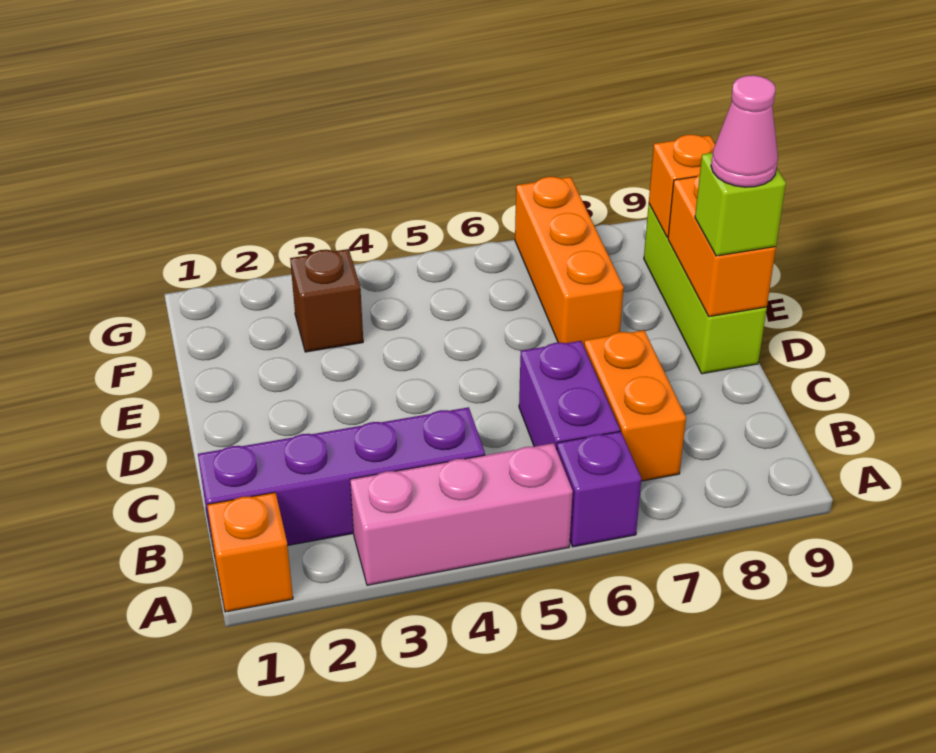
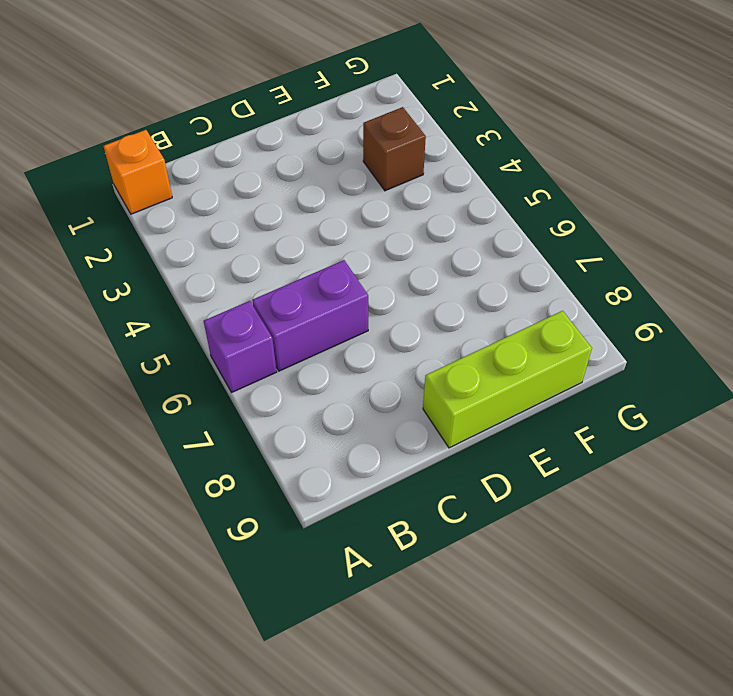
none -> pink 1x3 brick [350,443,573,585]
none -> purple 1x4 brick [198,407,485,550]
none -> orange 1x2 brick [584,330,686,481]

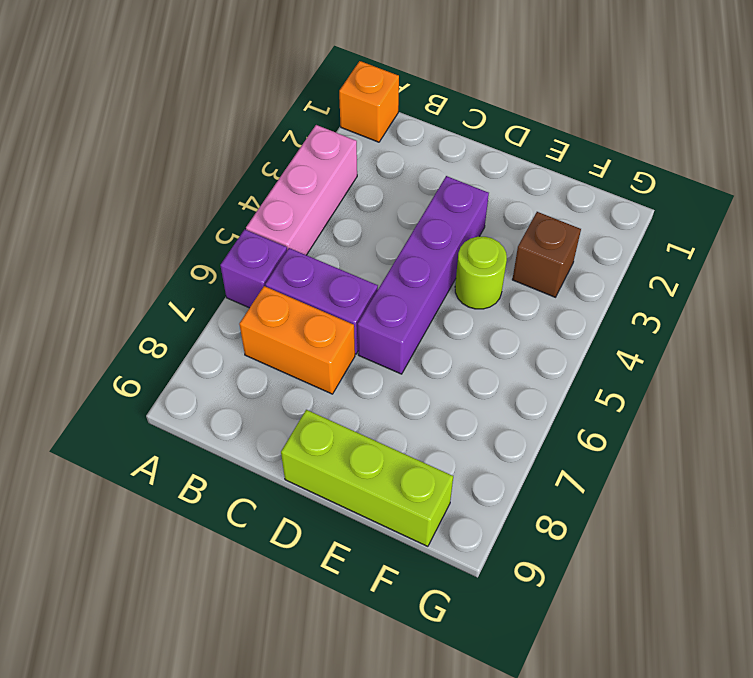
purple 1x4 brick [358,176,489,374] -> purple 1x4 brick moved to [198,407,485,550]
lime 1x1 round brick [455,237,507,309] -> none
none -> orange 1x3 brick [515,177,624,346]
none -> orange 1x2 brick [668,174,776,317]
none -> orange 1x1 brick [649,135,715,237]

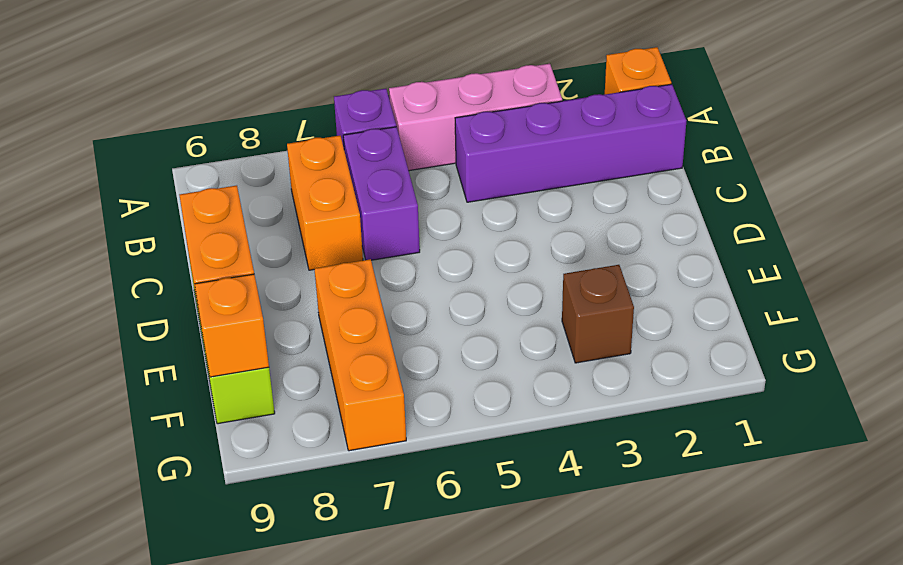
none -> lime 1x1 brick [695,153,786,256]
none -> pink 1x1 cone [711,75,778,187]

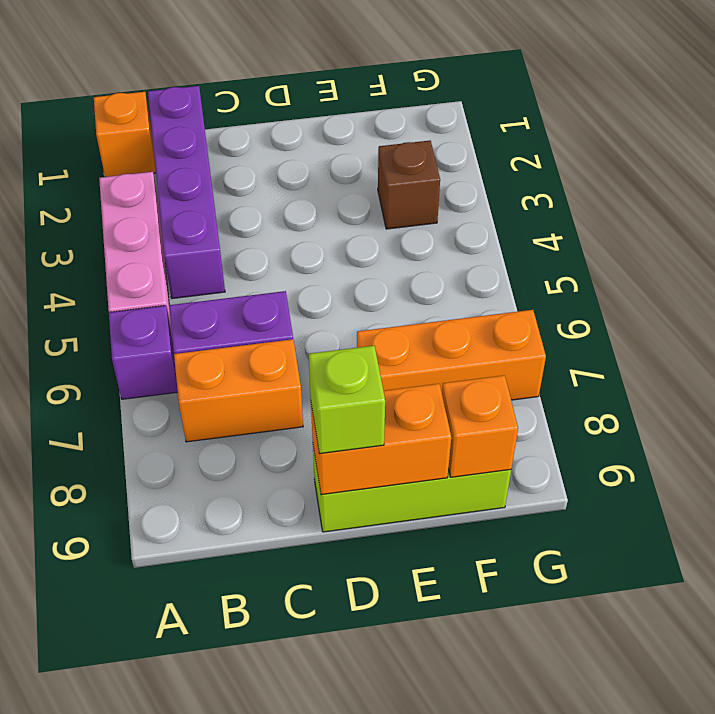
none -> pink 1x1 cone [711,75,778,187]

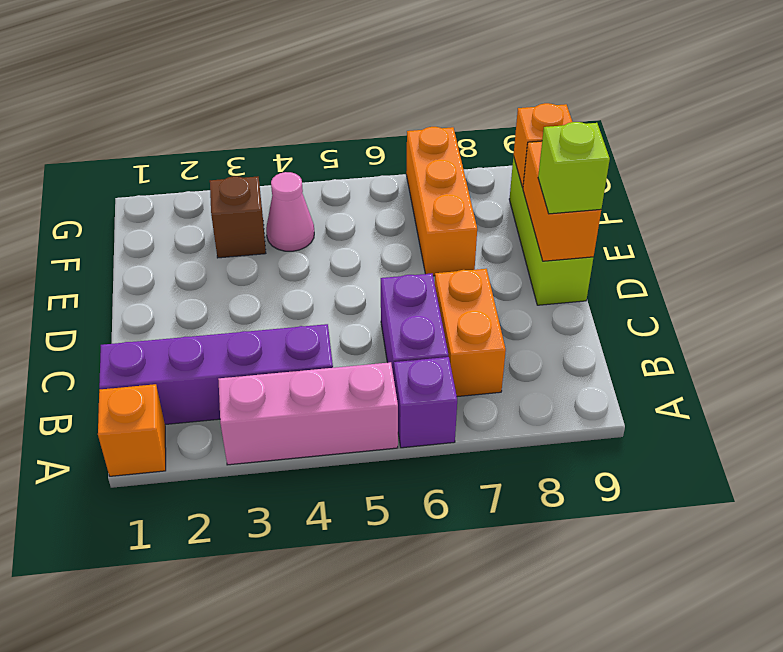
pink 1x1 cone [266,172,314,251] -> pink 1x1 cone moved to [711,75,778,187]

